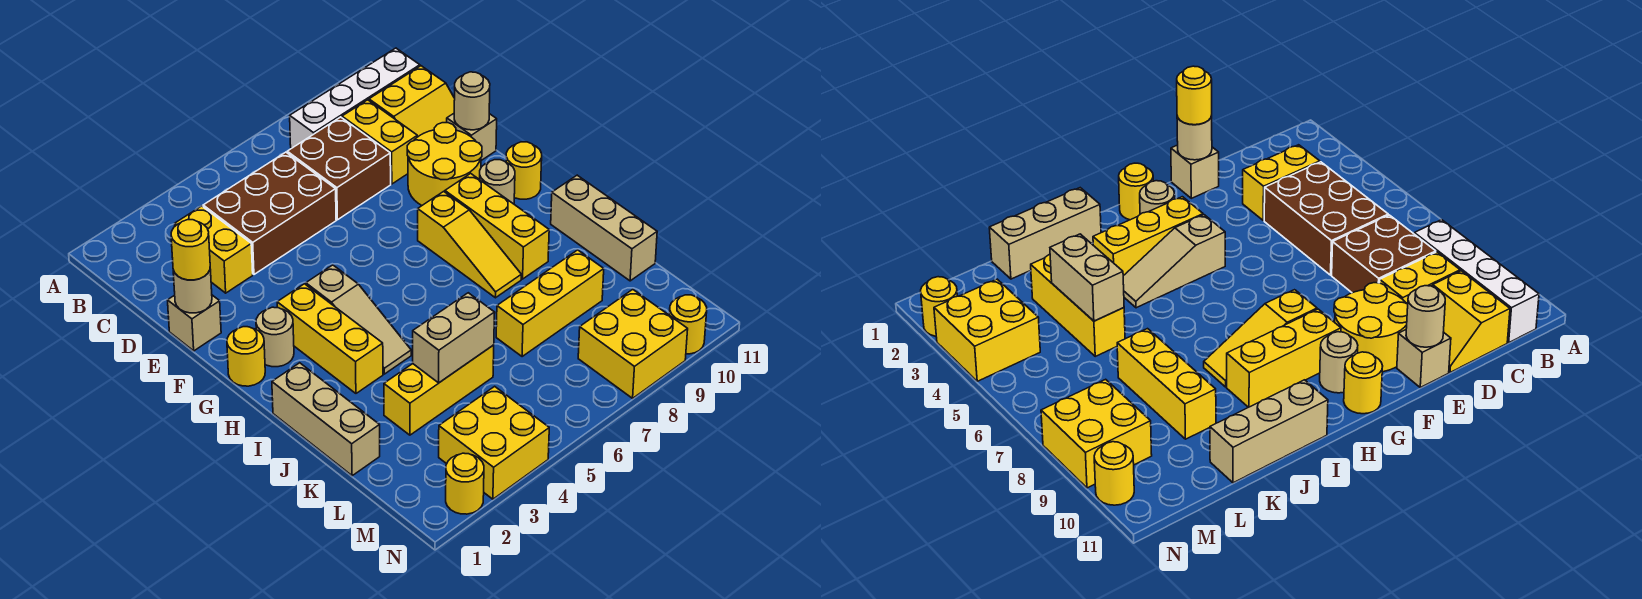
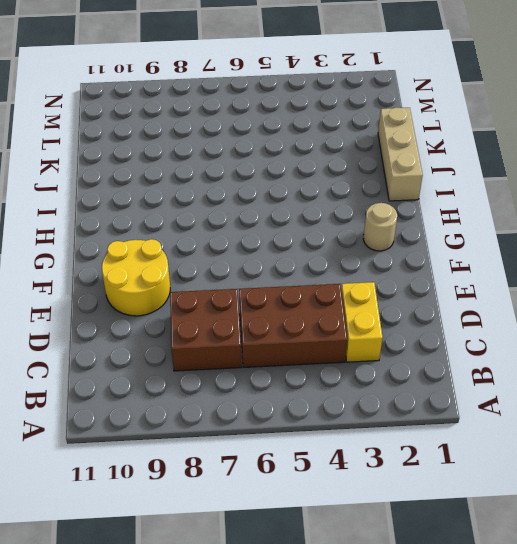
none -> white 1x4 brick [290,48,420,148]
none -> yellow 1x2 brick [342,100,417,184]
none -> yellow 2x2 slope [369,66,455,137]

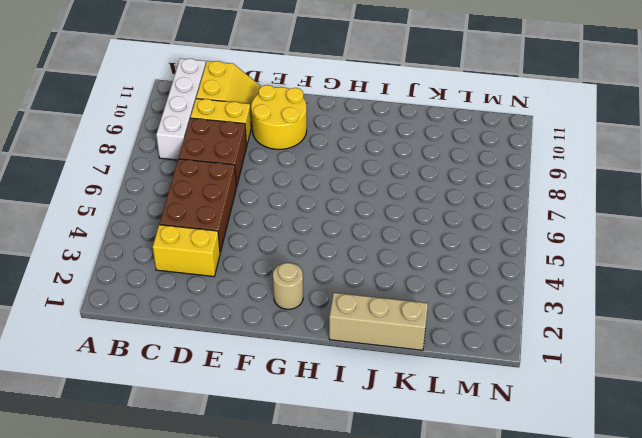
none -> tan 1x1 brick [168,295,221,351]
none -> tan 1x1 brick [447,114,497,160]
none -> yellow 1x1 round brick [227,327,265,386]

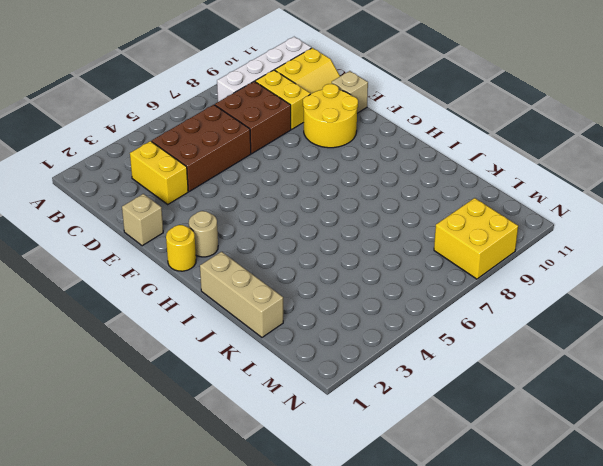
none -> yellow 1x3 brick [277,284,383,393]
none -> tan 1x3 slope [306,265,411,374]
none -> yellow 1x3 slope [418,191,521,298]

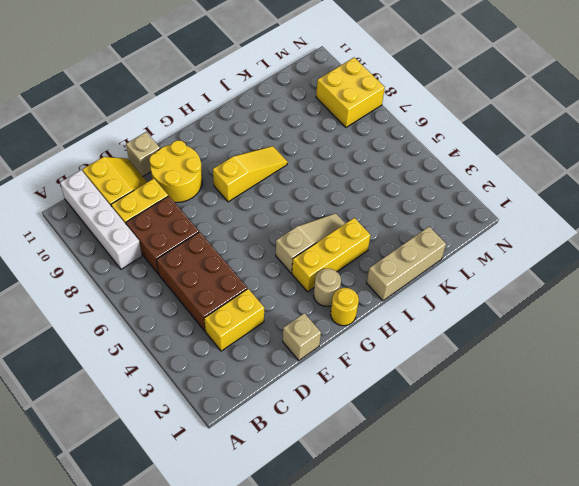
none -> yellow 1x3 brick [445,173,549,279]
none -> tan 1x1 round brick [480,160,515,204]
none -> yellow 1x1 round brick [506,142,542,199]

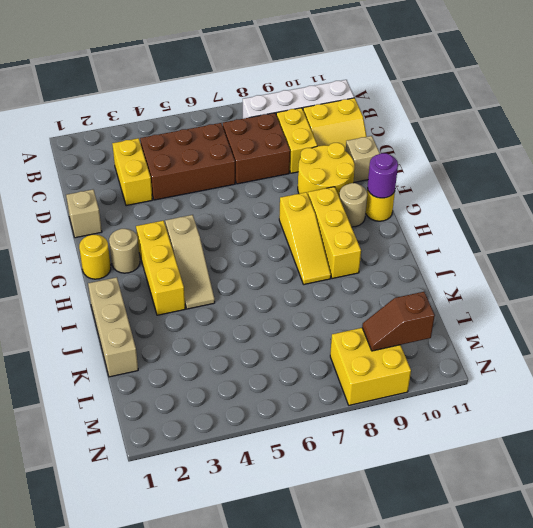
purple 1x1 round brick [367,153,398,198] -> none
brown 1x2 slope [362,292,435,351] -> none
none -> tan 1x3 brick [551,175,657,281]
none -> yellow 1x3 brick [384,345,494,435]
none -> yellow 1x3 brick [496,250,604,357]

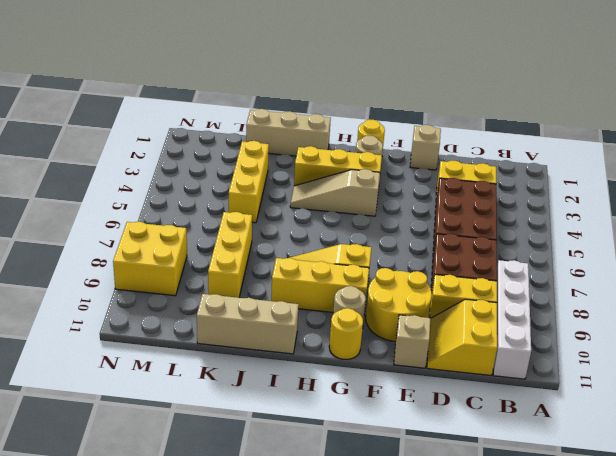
none -> yellow 2x2 brick [439,386,549,499]
none -> yellow 1x1 round brick [446,453,484,514]
none -> yellow 1x1 round brick [669,295,707,354]

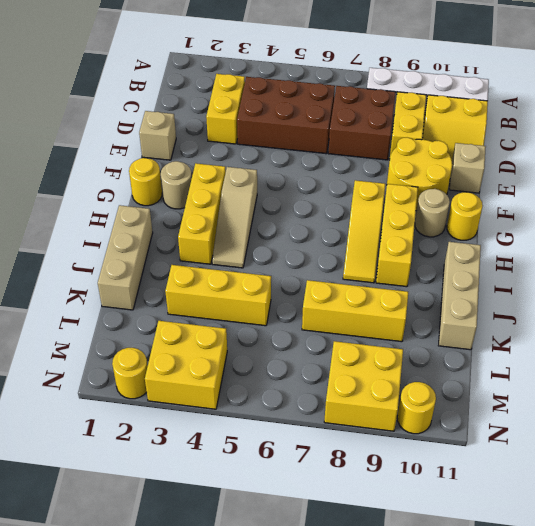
none -> tan 1x1 round brick [173,269,212,313]
none -> tan 1x1 round brick [454,72,490,130]
none -> tan 1x2 brick [413,293,495,383]

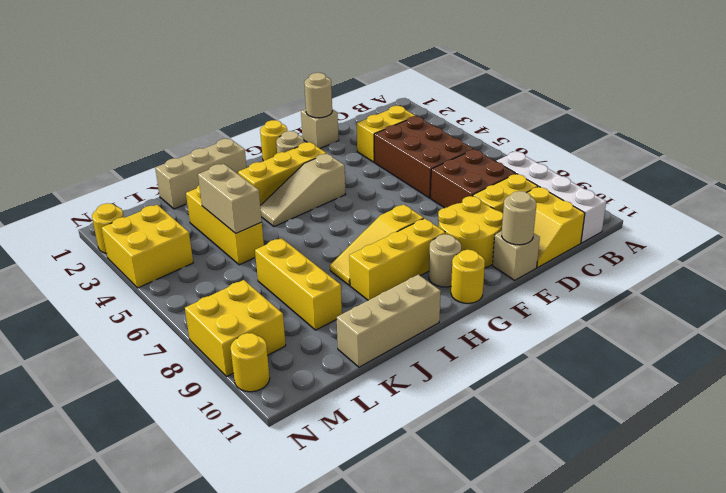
none -> yellow 1x1 round brick [171,220,210,280]

